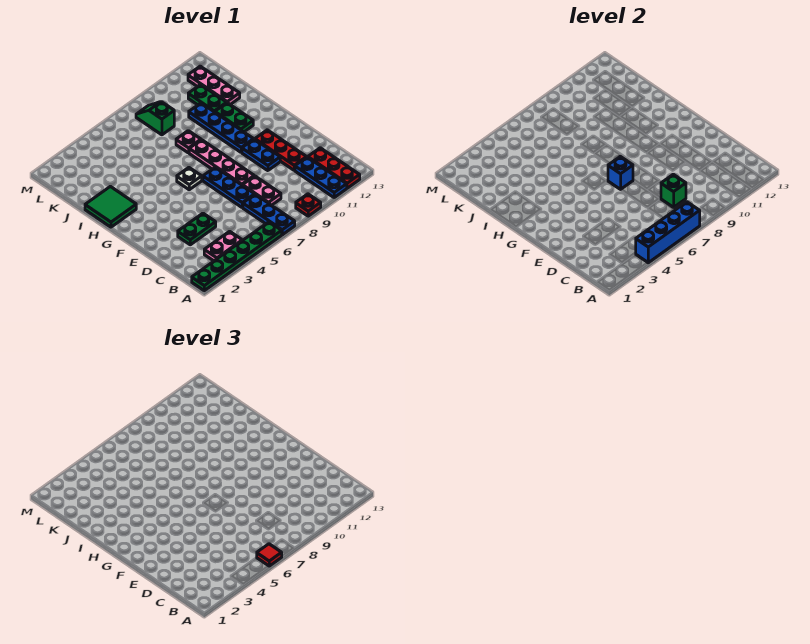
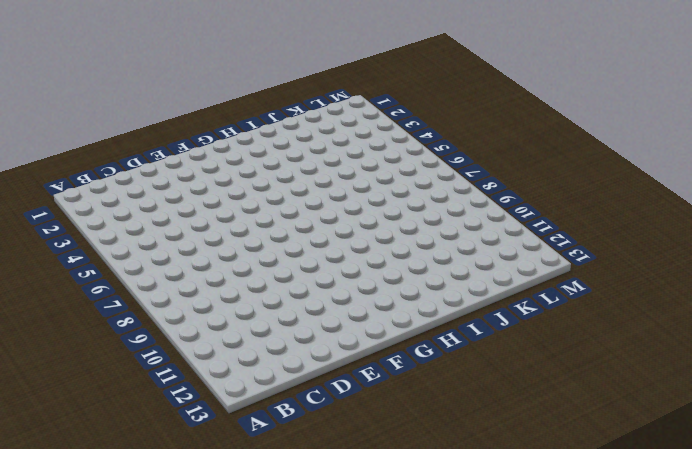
none -> green 1x6 plate [192,222,282,291]
none -> blue 1x3 plate [243,194,295,235]
none -> red 1x1 plate [296,194,321,216]

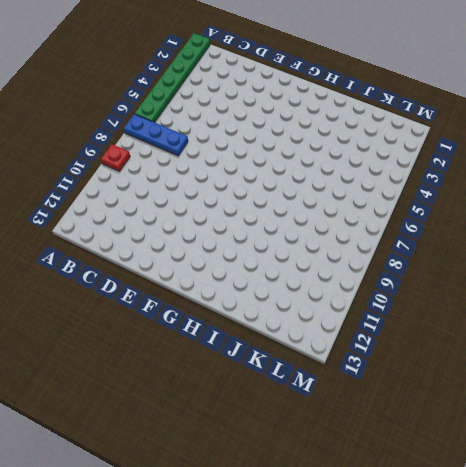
none -> blue 1x3 plate [295,157,347,198]
none -> red 1x3 plate [308,148,360,188]
none -> pink 1x2 plate [204,231,242,261]

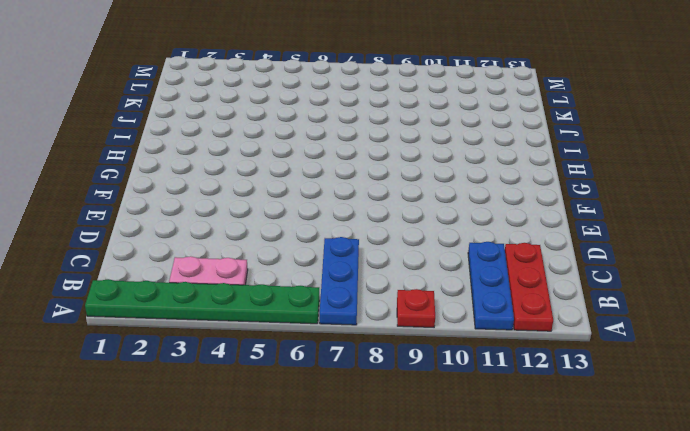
none -> pink 1x2 plate [243,176,281,205]
none -> green 1x2 plate [178,213,216,245]
none -> blue 1x3 plate [203,167,255,207]

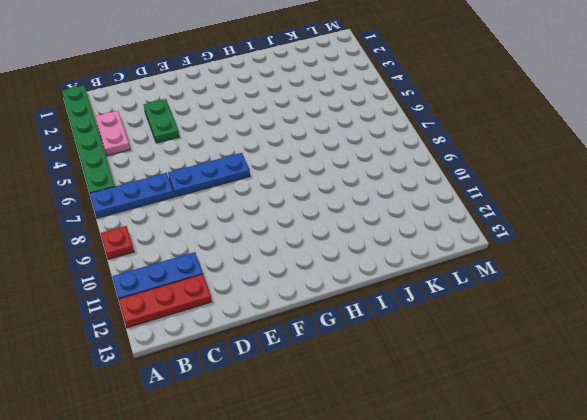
none -> pink 1x2 plate [243,176,281,205]
none -> red 1x3 plate [255,130,306,170]
none -> pink 1x4 plate [189,140,254,185]

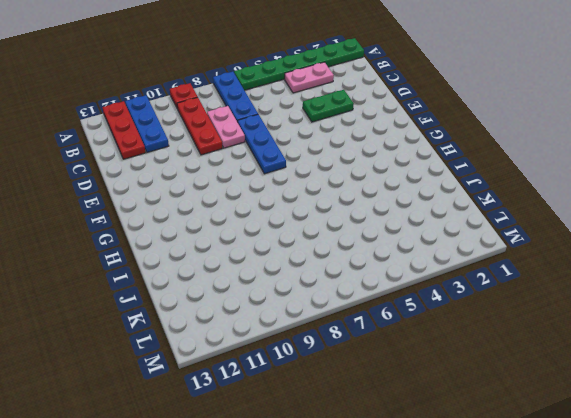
red 1x3 plate [177,97,222,155] -> red 1x3 plate moved to [255,130,306,170]
none -> pink 1x4 plate [189,140,254,185]
none -> blue 1x2 plate [242,139,280,171]
none -> white 1x1 plate [177,168,202,190]

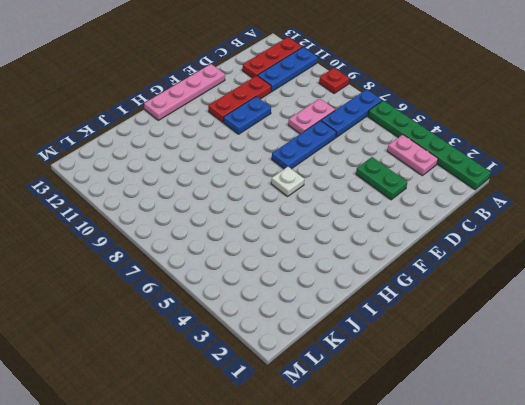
pink 1x4 plate [144,64,225,120] -> pink 1x4 plate moved to [189,140,254,185]
none -> blue 1x4 plate [189,103,254,152]
none -> green 2x2 tile [85,186,136,227]
none -> green 1x2 plate [215,103,253,132]

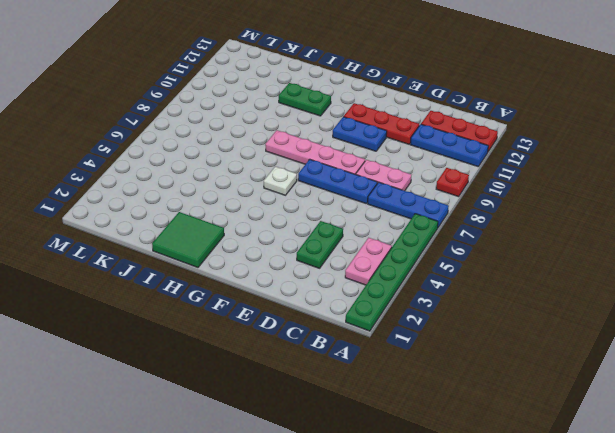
none -> blue 1x4 plate [189,103,254,152]
none -> pink 1x1 plate [176,131,201,153]
none -> green 1x2 plate [188,85,227,112]

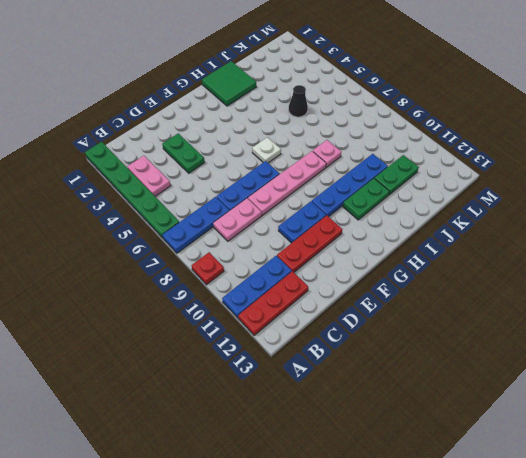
black 1x1 cone [289,85,308,117] -> none
none -> pink 1x3 plate [188,66,240,105]
none -> green 1x2 slope [136,102,174,135]
none -> blue 1x4 brick [636,202,700,263]

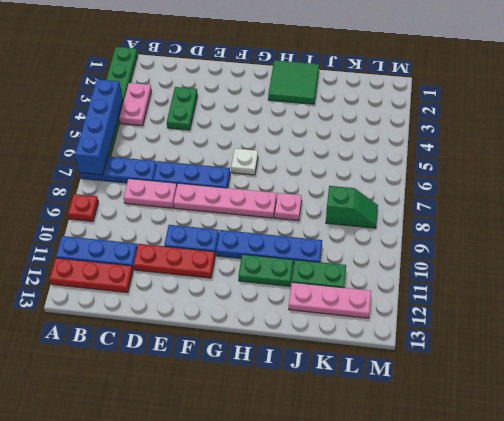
none -> green 1x1 brick [661,174,686,207]
none -> blue 1x1 brick [608,157,633,189]
none -> red 1x1 tile [257,544,282,566]

